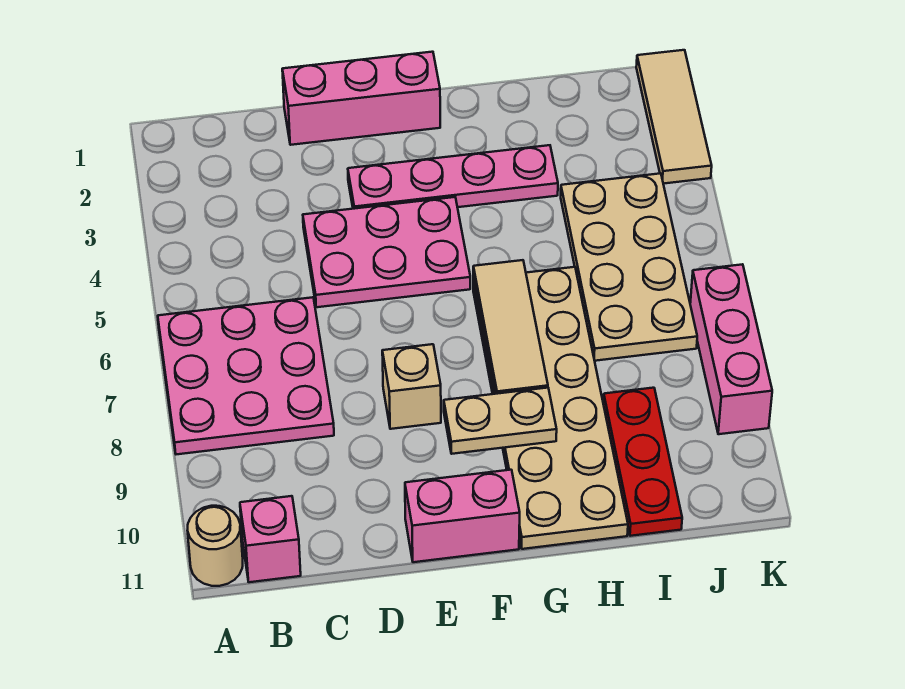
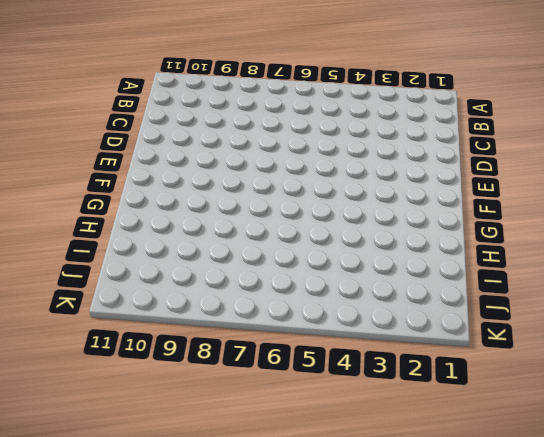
none -> pink 3x3 plate [158,297,334,454]
none -> tan 1x1 round brick [187,506,243,586]
none -> pink 1x1 brick [240,496,301,582]

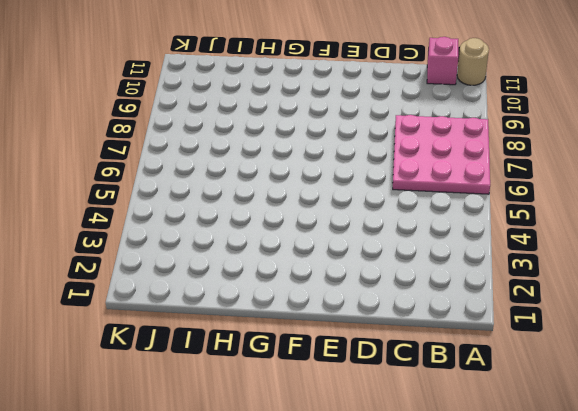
none -> pink 1x3 brick [282,52,440,145]
none -> pink 2x3 plate [303,197,470,307]
none -> pink 1x4 plate [348,145,558,209]

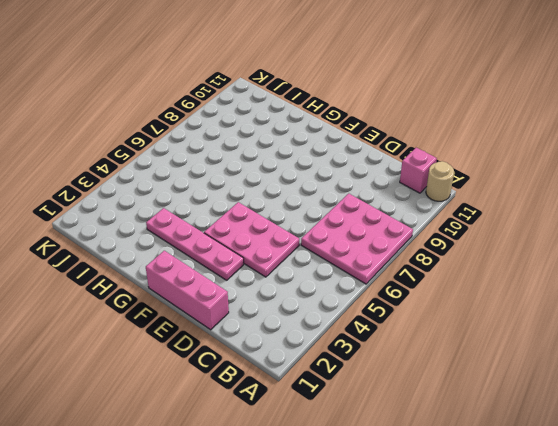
none -> tan 1x1 brick [382,344,441,429]
none -> pink 1x2 brick [405,470,520,562]
none -> tan 2x6 plate [473,267,628,549]

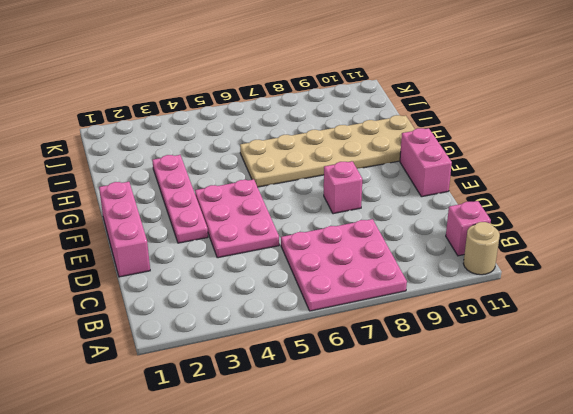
pink 1x1 brick [324,161,362,214] -> tan 1x1 brick [382,344,441,429]
none -> tan 2x4 plate [561,173,697,361]
none -> red 1x3 plate [603,388,682,536]
none -> tan 1x3 tile [636,50,712,184]

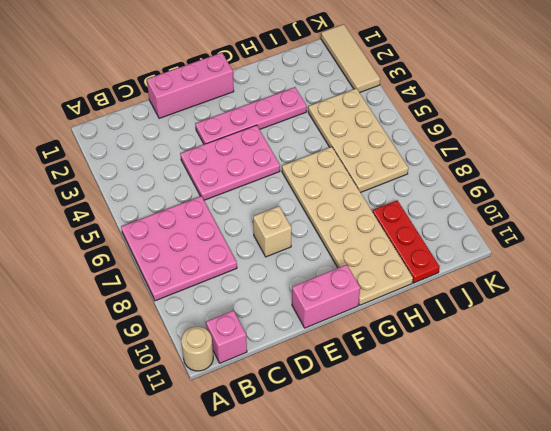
none -> pink 1x3 brick [690,264,772,434]
none -> tan 1x2 plate [444,388,557,454]
none -> tan 1x3 tile [473,260,548,394]

